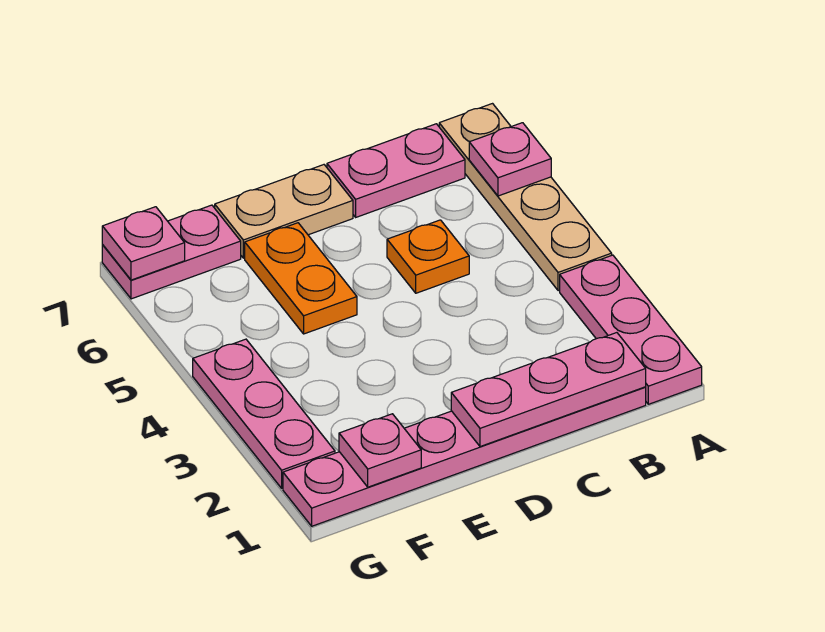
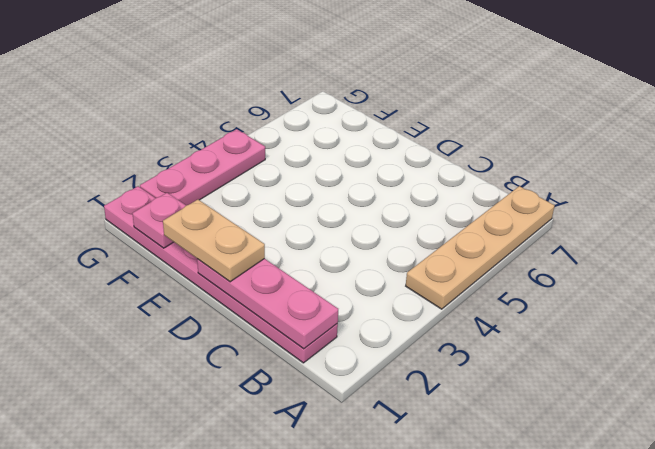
tan 1x2 plate [163,200,265,282] -> tan 1x2 plate moved to [215,165,353,258]
none -> pink 1x3 plate [560,255,702,404]
none -> pink 1x2 plate [327,124,465,217]
none -> orange 1x1 plate [387,220,469,293]

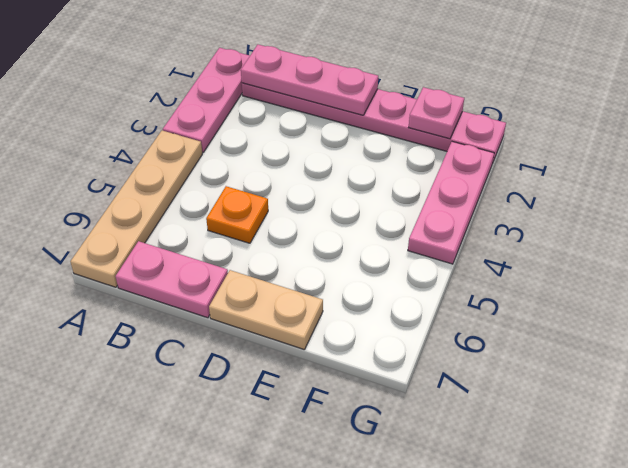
none -> orange 1x2 plate [245,223,357,334]
none -> pink 1x2 plate [102,205,241,299]
none -> pink 1x1 plate [469,123,551,196]

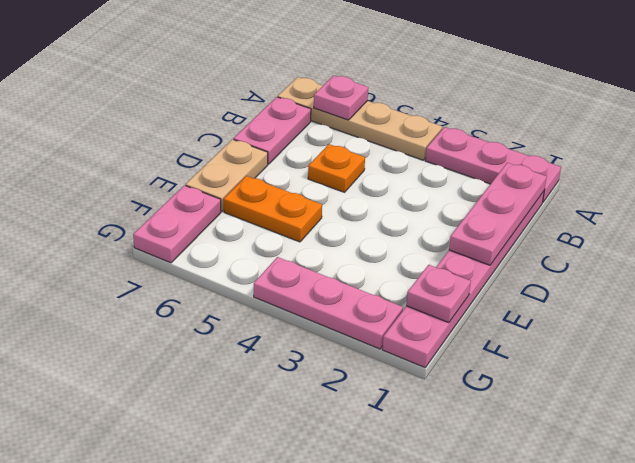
none -> pink 1x1 plate [102,207,185,280]

